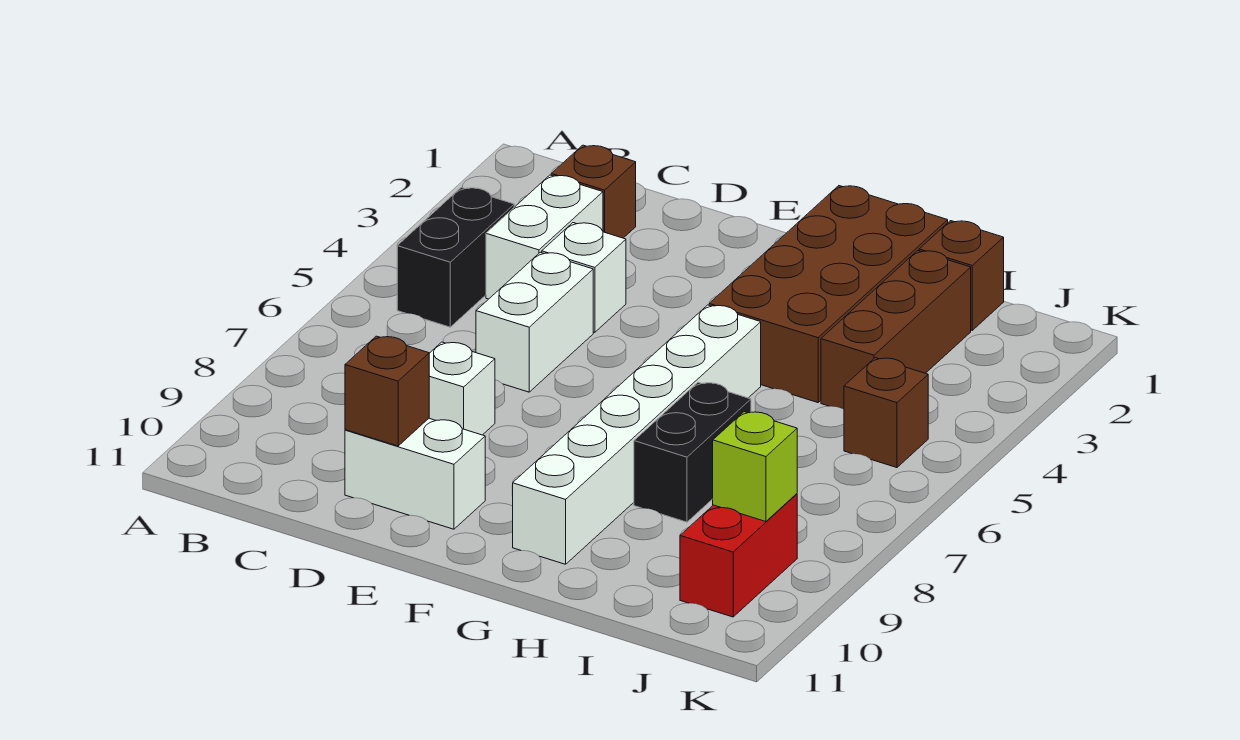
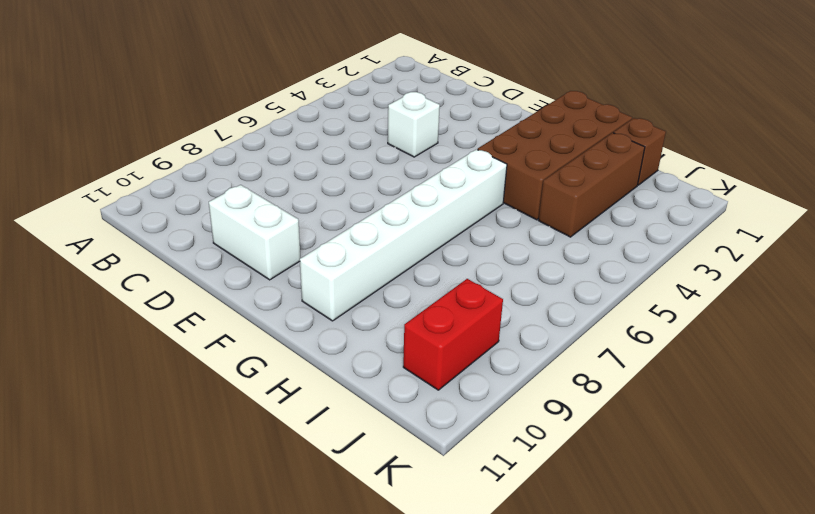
none -> black 1x2 brick [397,187,514,327]
none -> brown 1x1 brick [551,145,636,238]
none -> white 1x2 brick [486,175,603,299]

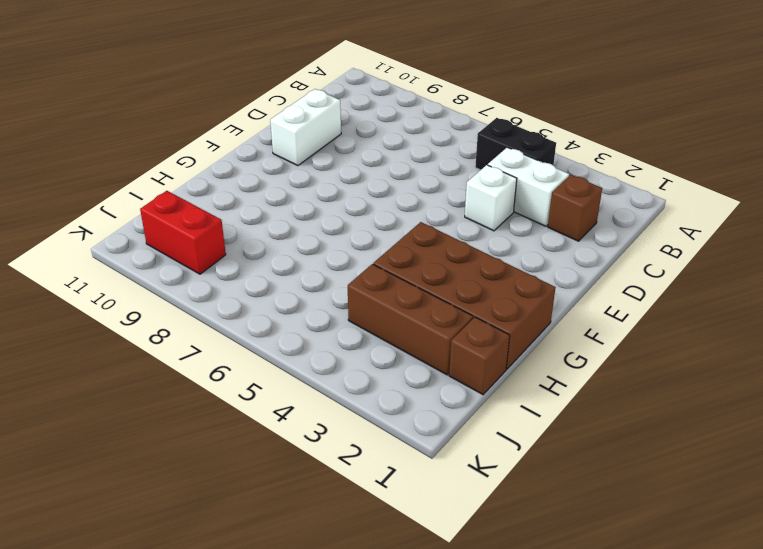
none -> white 1x2 brick [476,252,593,392]
none -> white 1x1 brick [429,342,495,435]
none -> white 1x6 brick [512,305,761,564]

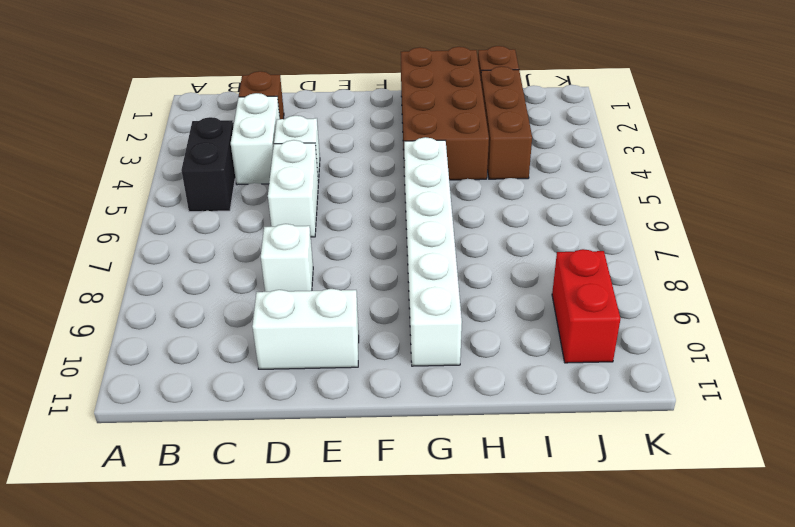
none -> black 1x2 brick [634,382,751,522]
none -> brown 1x1 brick [844,358,928,468]
none -> brown 1x1 brick [345,336,429,446]

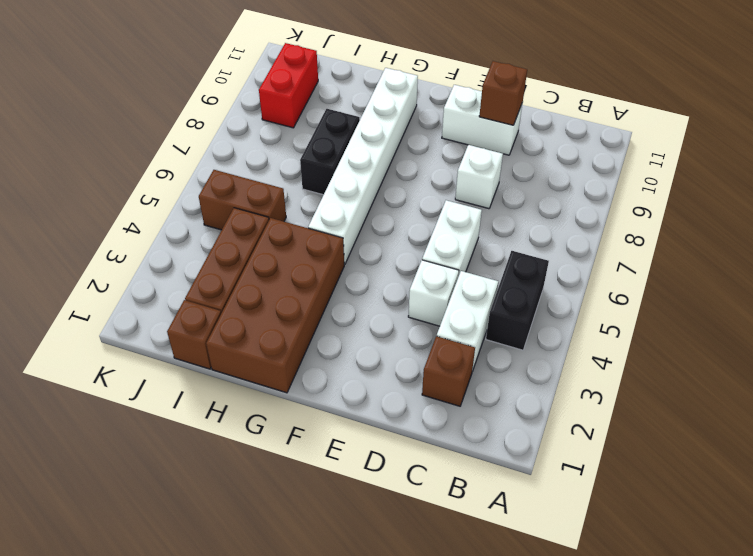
brown 1x2 brick [199,170,286,230] -> brown 1x1 brick [844,358,928,468]
none -> lime 1x1 brick [713,412,797,521]

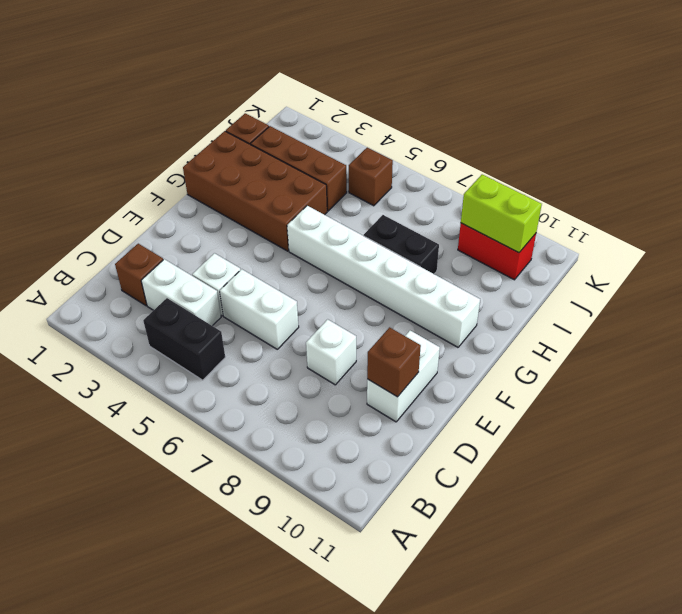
lime 1x2 brick [461,175,542,253] -> lime 1x1 brick [713,412,797,521]

